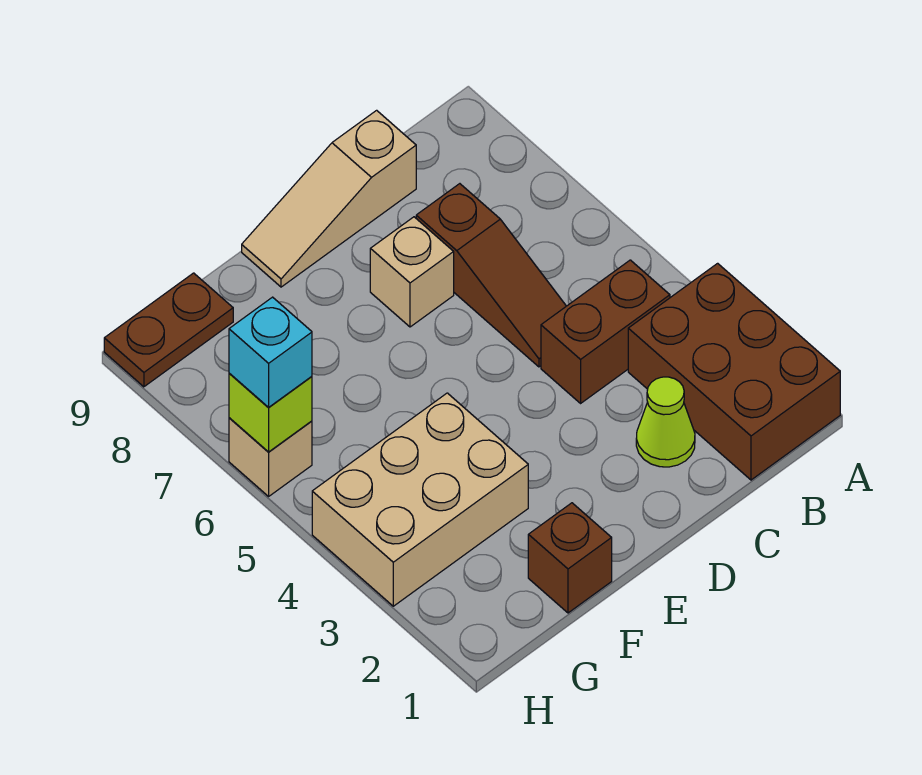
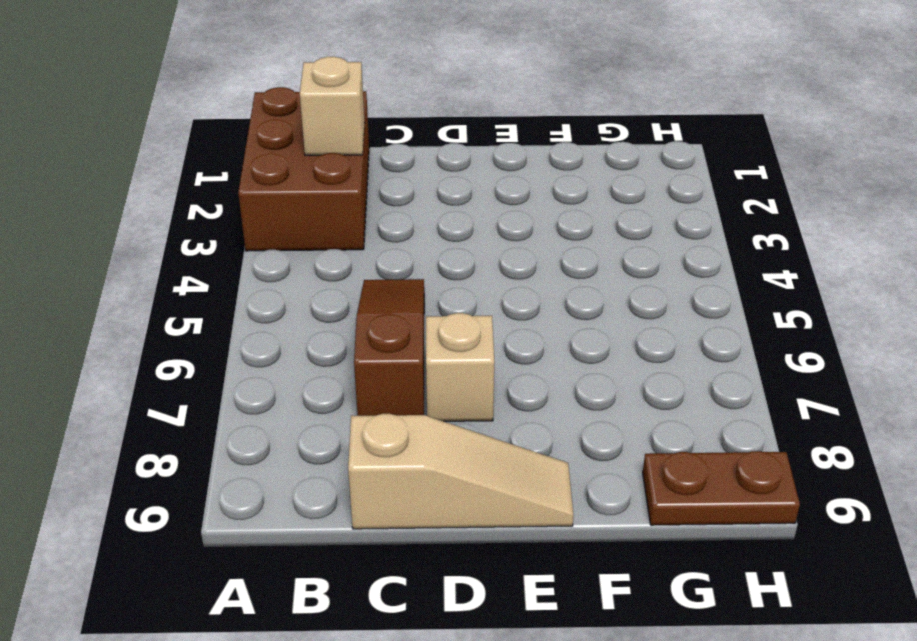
tan 1x1 brick [300,57,365,155] -> tan 1x1 brick moved to [229,418,312,496]
none -> brown 1x2 brick [541,260,670,403]
none -> lime 1x1 cone [636,377,695,467]
none -> brown 1x1 brick [528,503,612,613]

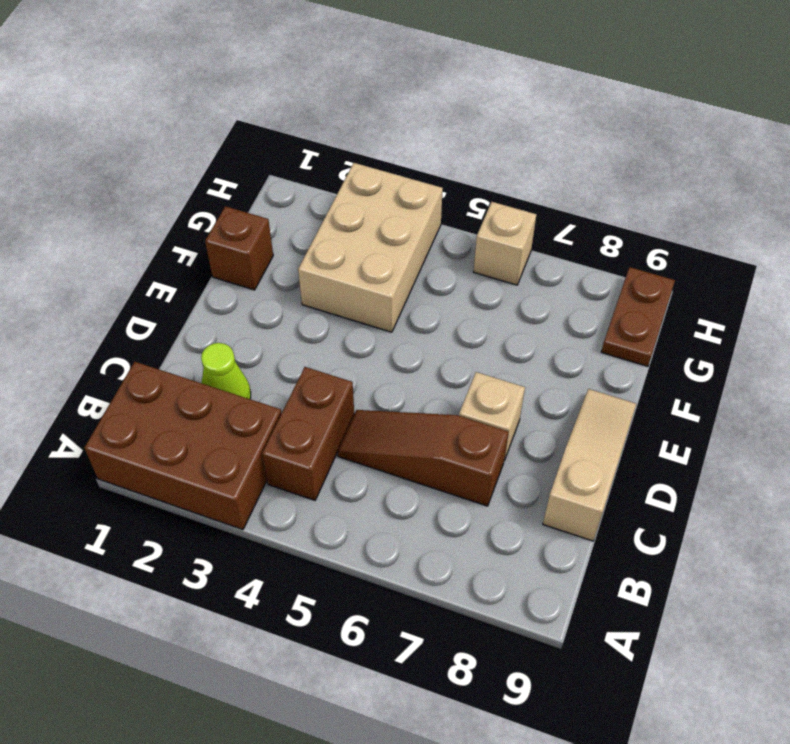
none -> lime 1x1 brick [229,374,312,452]
none -> cyan 1x1 brick [229,297,312,407]

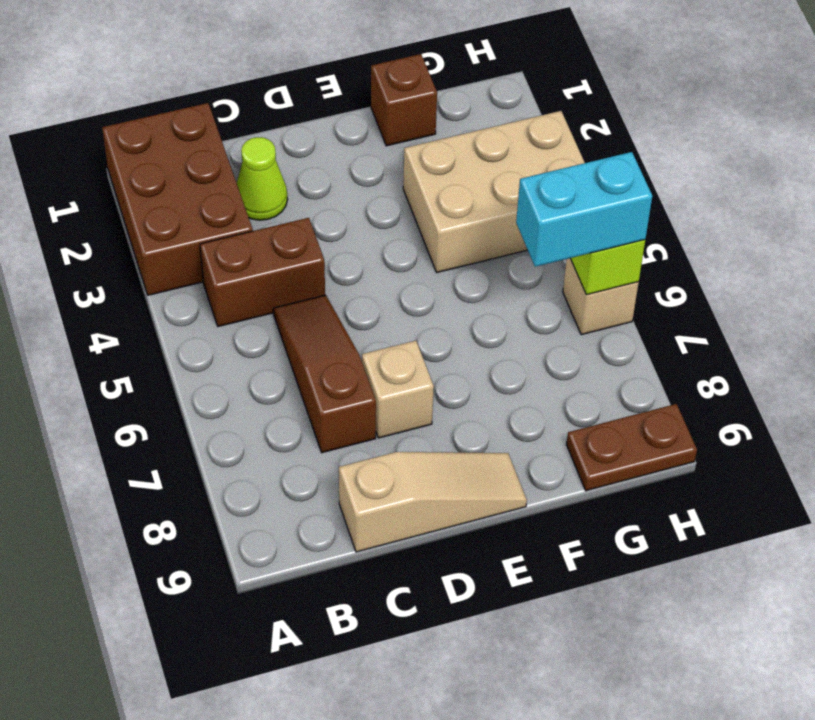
cyan 1x2 brick [516,152,652,267] -> cyan 1x1 brick [229,297,312,407]

